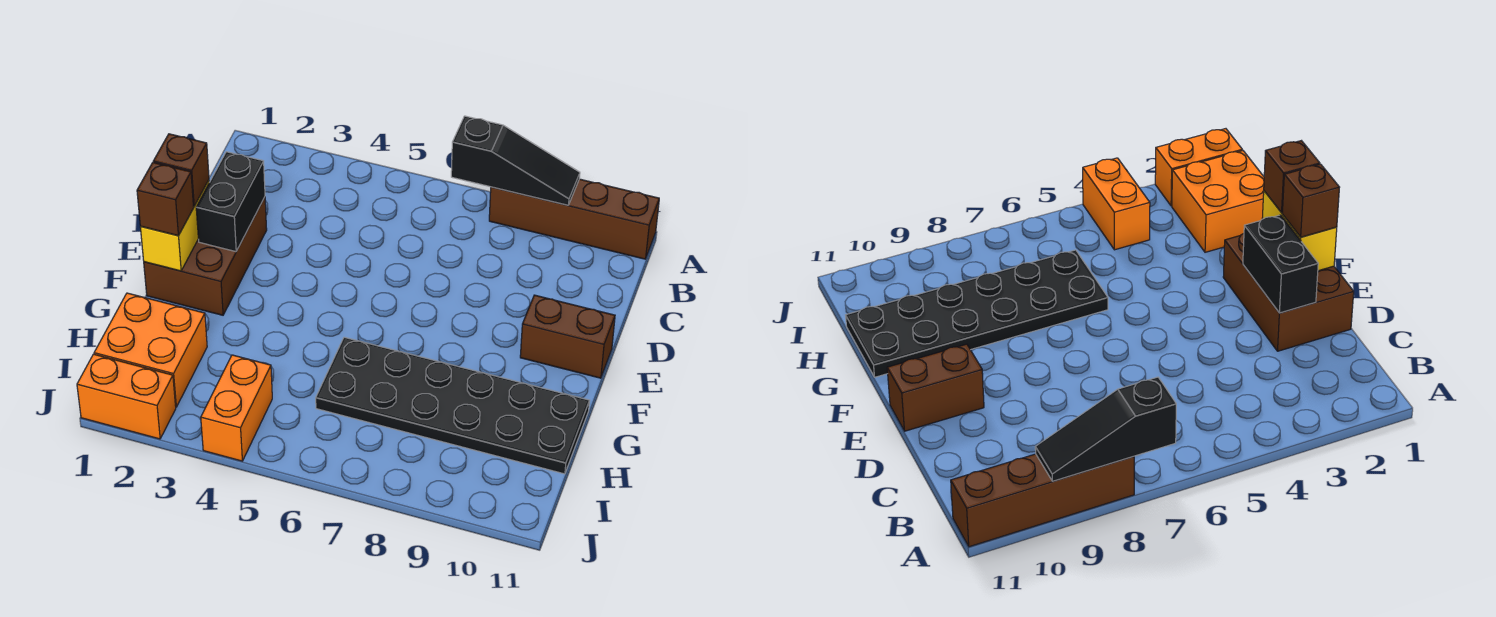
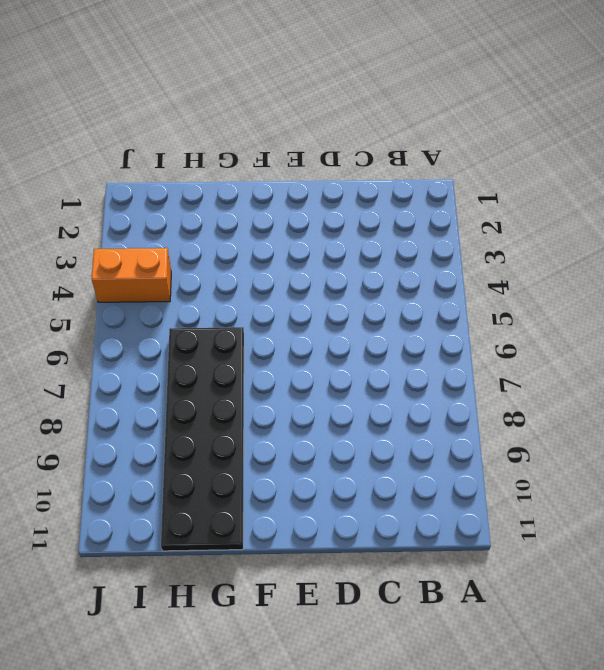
none -> brown 1x4 brick [489,179,659,259]
none -> brown 2x3 brick [144,197,267,315]
none -> brown 1x2 brick [520,295,615,378]

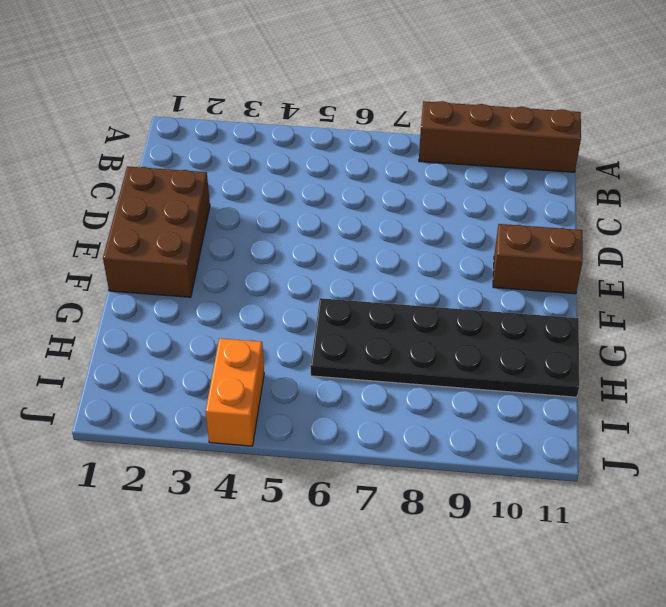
none -> orange 2x2 brick [94,293,207,407]
none -> orange 1x2 brick [77,354,176,439]
none -> black 1x3 slope [451,116,580,205]

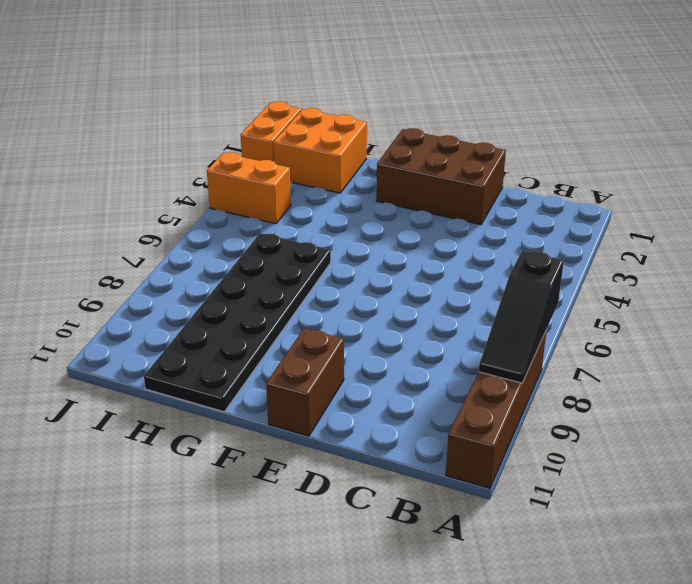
none -> black 1x2 brick [196,152,265,252]
none -> yellow 1x2 brick [140,180,209,271]
none -> brown 1x1 brick [153,134,209,206]

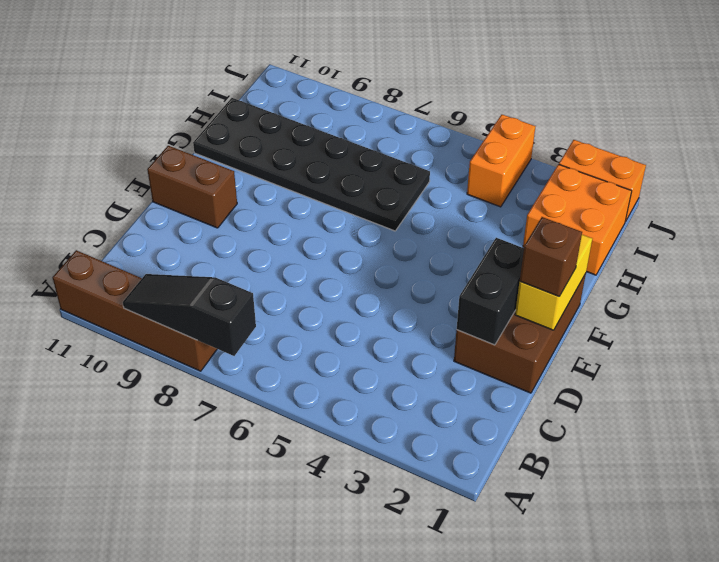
none -> brown 1x1 brick [137,162,194,236]

